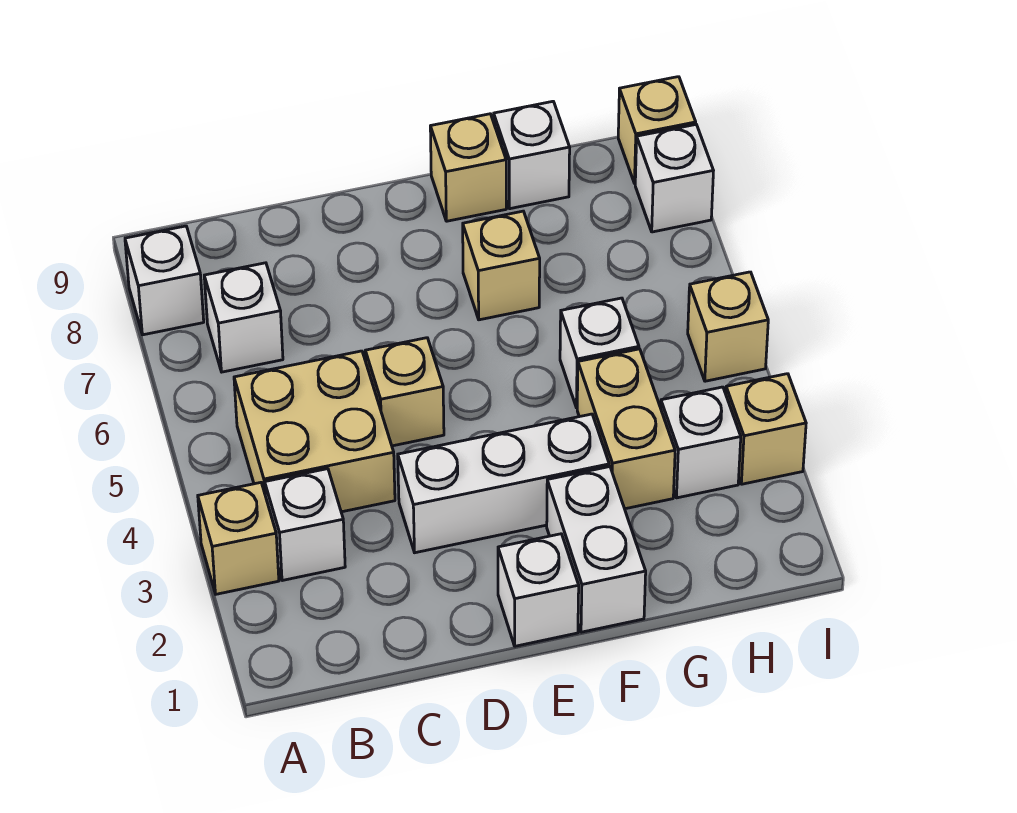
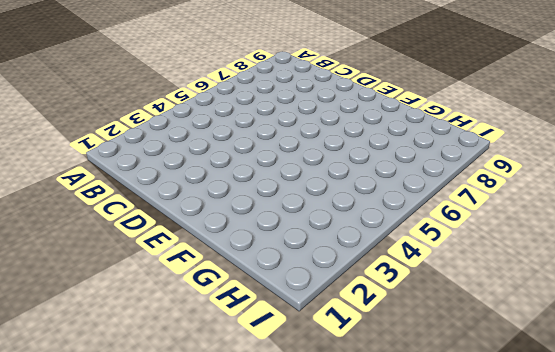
none -> tan 1x1 brick [198,483,279,594]
none -> white 1x1 brick [125,226,204,335]
none -> white 1x1 brick [265,469,345,581]

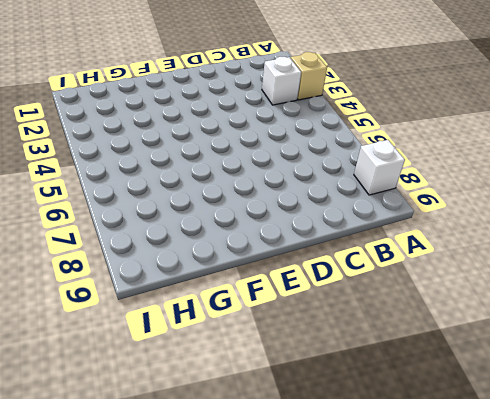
none -> tan 2x2 brick [234,351,395,512]
none -> white 1x1 brick [204,263,283,372]
none -> white 1x3 brick [398,414,609,553]

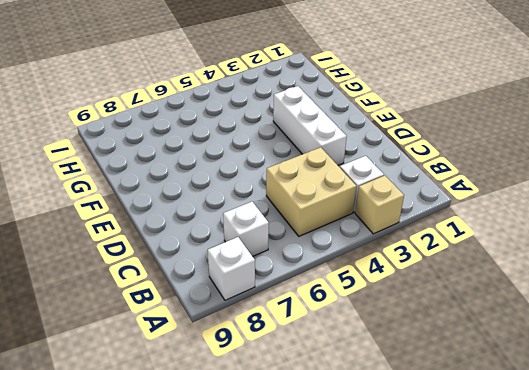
none -> tan 1x1 brick [365,338,444,446]
none -> white 1x1 brick [498,534,579,646]
none -> white 1x2 brick [547,467,646,632]

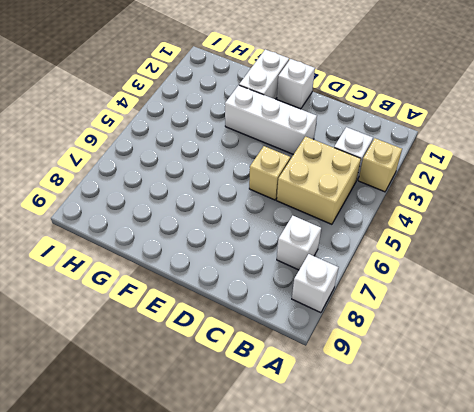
none -> tan 1x1 brick [463,211,540,320]
none -> tan 1x1 brick [430,114,506,221]
none -> tan 1x2 brick [577,349,675,509]

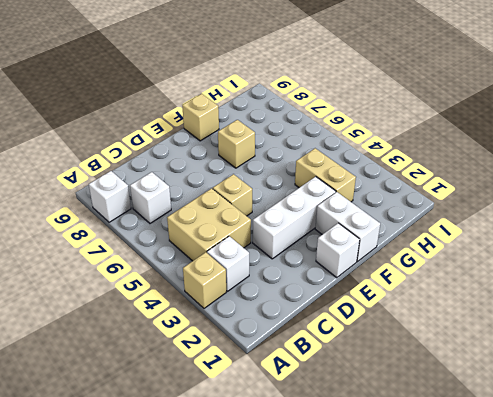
none -> white 1x1 brick [560,298,639,408]
none -> white 1x1 brick [494,101,570,209]
none -> white 1x1 brick [661,387,741,498]

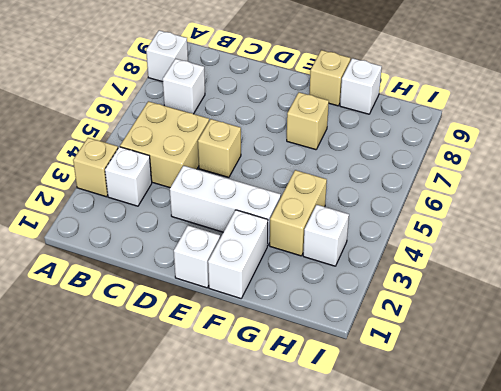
none -> white 1x1 brick [560,298,639,408]
none -> tan 1x1 brick [726,374,806,484]
none -> tan 1x1 brick [688,272,768,381]

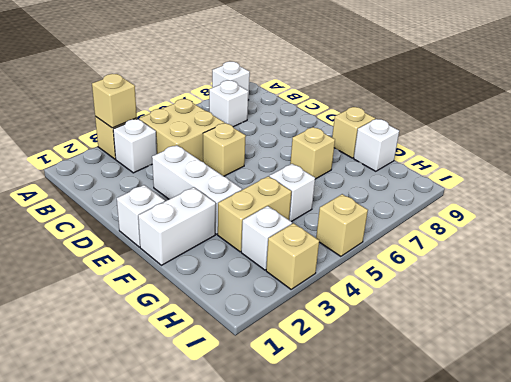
tan 1x1 brick [92,74,137,128] -> tan 1x1 brick moved to [618,77,696,183]
none -> white 1x1 brick [635,125,713,232]

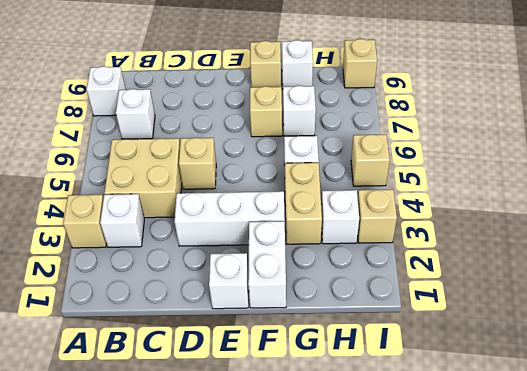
white 1x1 brick [283,86,316,136] -> white 1x1 brick moved to [635,125,713,232]

